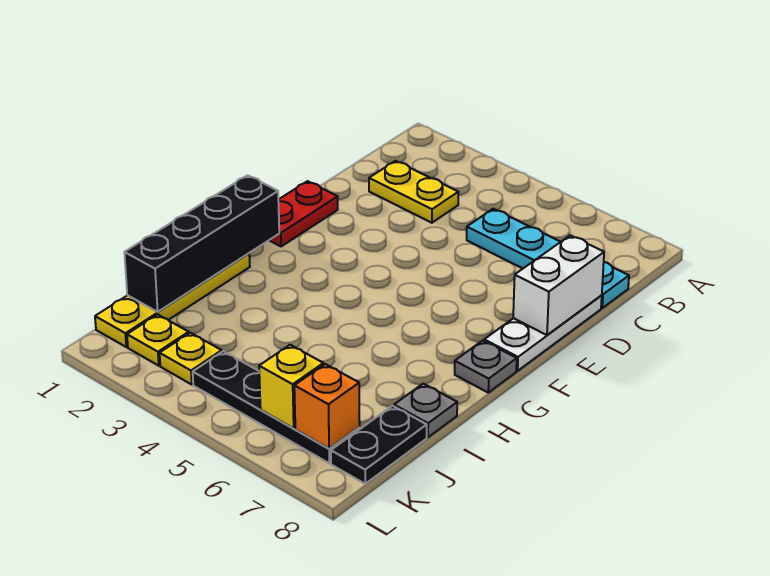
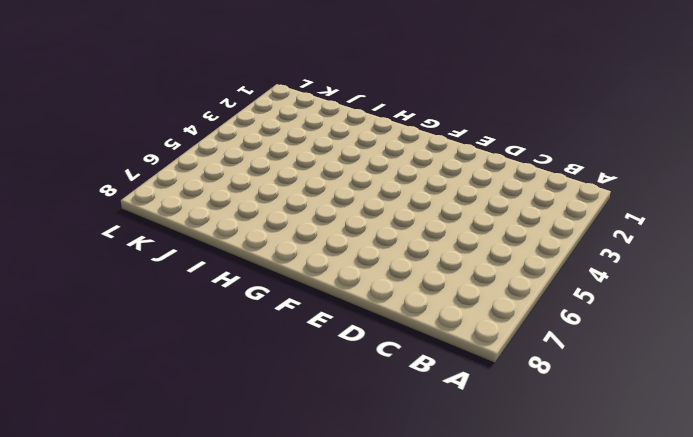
none -> yellow 1x2 plate [369,161,458,223]
none -> cyan 1x4 plate [467,209,629,308]
none -> white 1x3 plate [484,295,602,371]

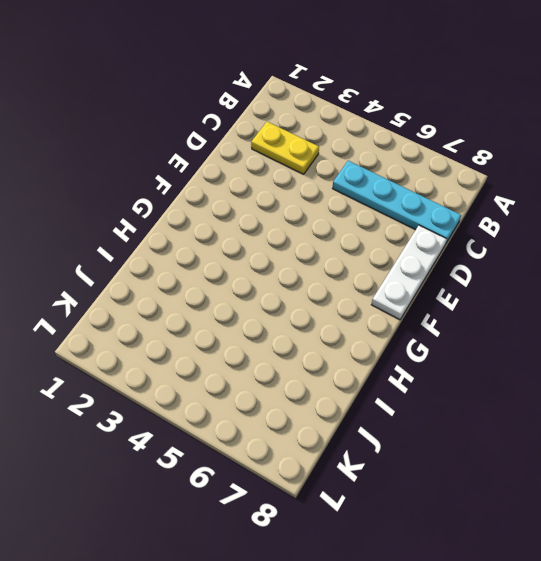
none -> red 1x2 plate [269,181,338,247]
none -> grey 1x1 plate [455,341,517,393]
none -> yellow 1x4 plate [95,253,250,347]

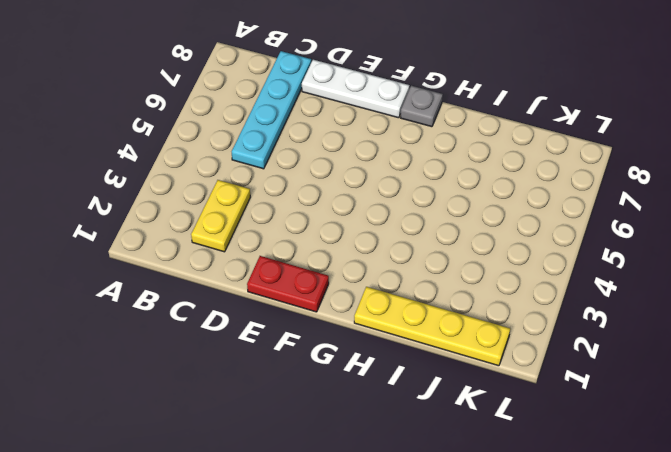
none -> grey 1x1 plate [394,384,457,437]
none -> black 1x2 plate [331,406,427,484]
none -> yellow 1x1 plate [127,315,189,366]

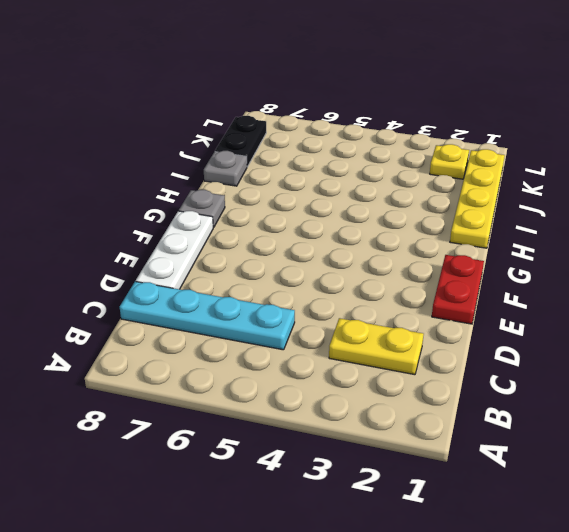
none -> yellow 1x1 plate [160,333,222,384]
none -> black 1x4 plate [193,351,360,463]
none -> white 1x2 brick [513,235,604,335]

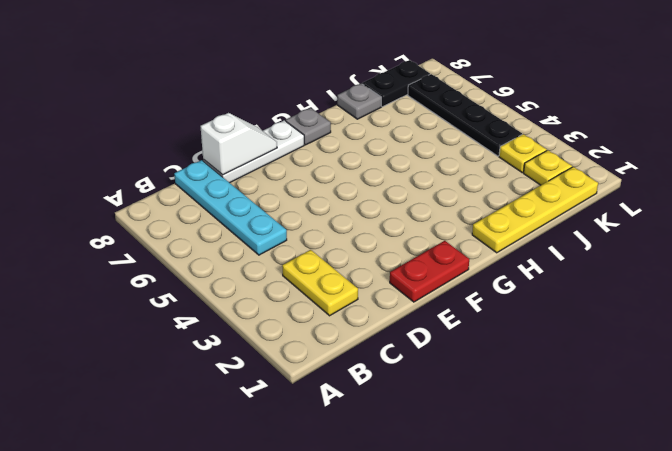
white 1x2 slope [200,113,277,175] -> white 1x2 brick [513,235,604,335]
none -> black 1x4 brick [124,175,279,312]
none -> yellow 1x1 brick [259,345,323,429]
none -> orange 1x1 brick [294,364,360,449]

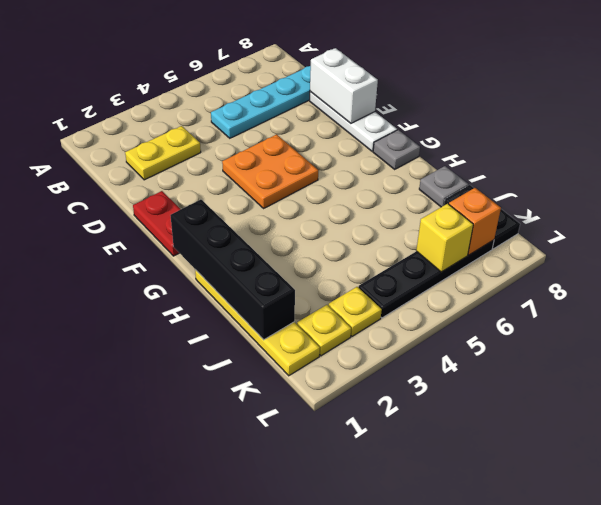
orange 2x2 plate [222,134,318,208] -> none

